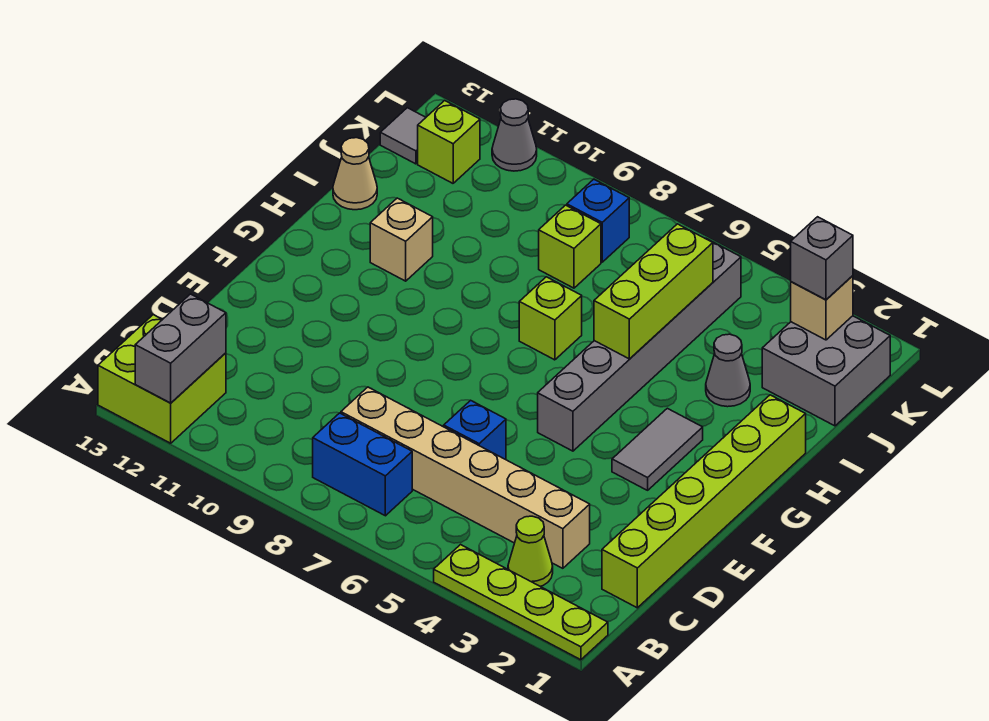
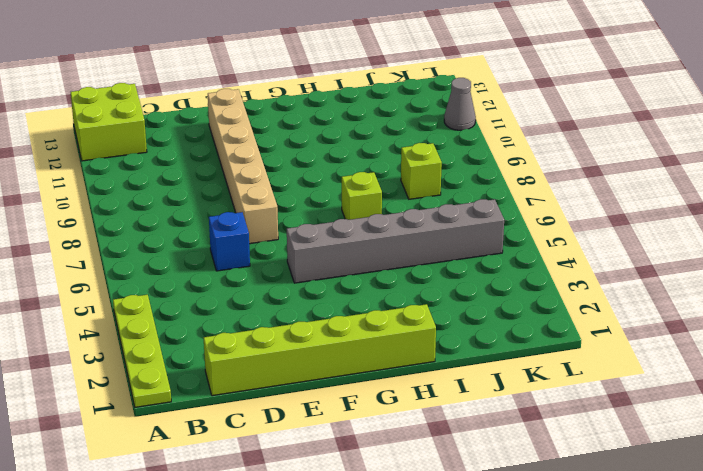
tan 1x6 brick [208,89,278,244] -> tan 1x6 brick moved to [341,387,590,568]
none -> lime 1x1 cone [508,516,553,586]
none -> blue 1x2 brick [313,413,412,516]
none -> grey 1x2 tile [612,408,703,490]

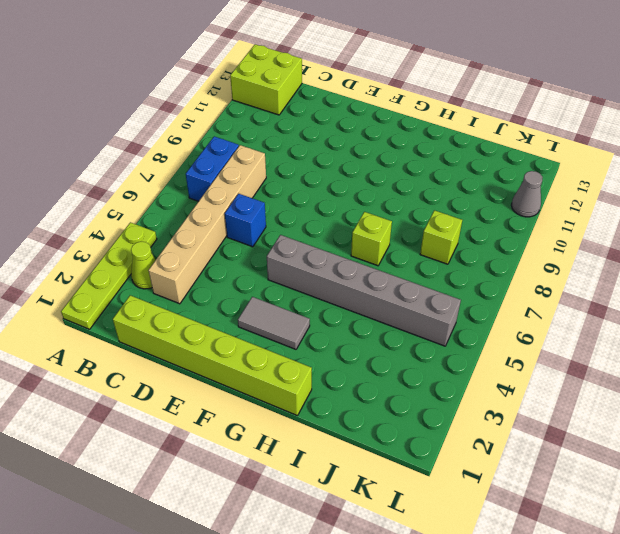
none -> tan 1x1 brick [370,198,433,281]
none -> grey 1x1 cone [706,334,750,407]
none -> tan 1x1 cone [333,138,377,210]

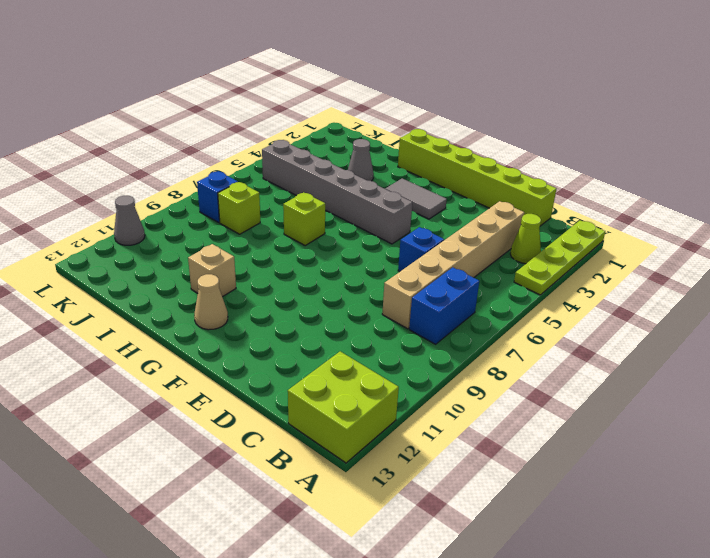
tan 1x1 cone [194,274,228,330] -> tan 1x1 cone moved to [333,138,377,210]
none -> grey 2x2 brick [762,316,890,426]
none -> lime 1x1 brick [418,101,480,183]
none -> grey 1x1 tile [380,108,426,164]

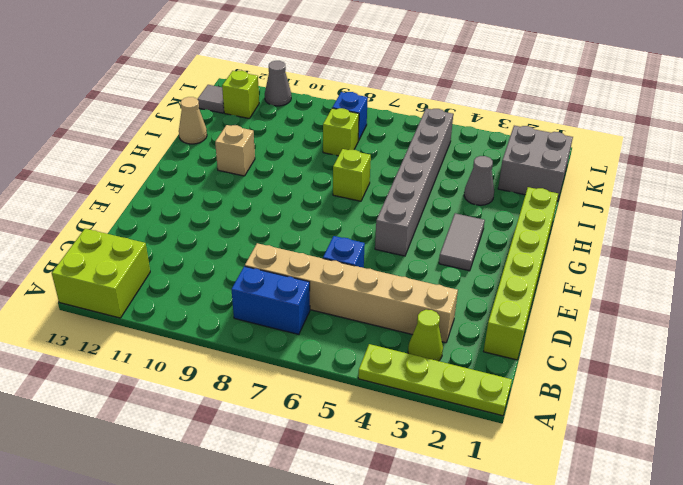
none -> grey 1x2 brick [135,294,226,403]
none -> lime 1x3 brick [594,224,713,359]
none -> tan 1x1 brick [791,276,853,340]

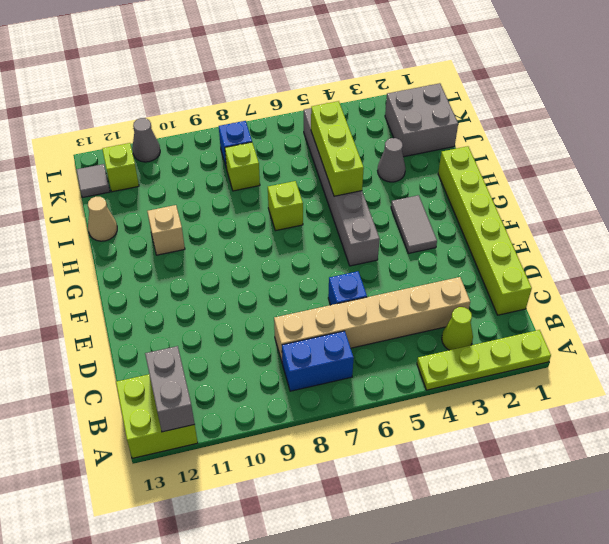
none -> tan 1x1 brick [791,276,853,340]
none -> grey 1x1 brick [791,217,853,300]

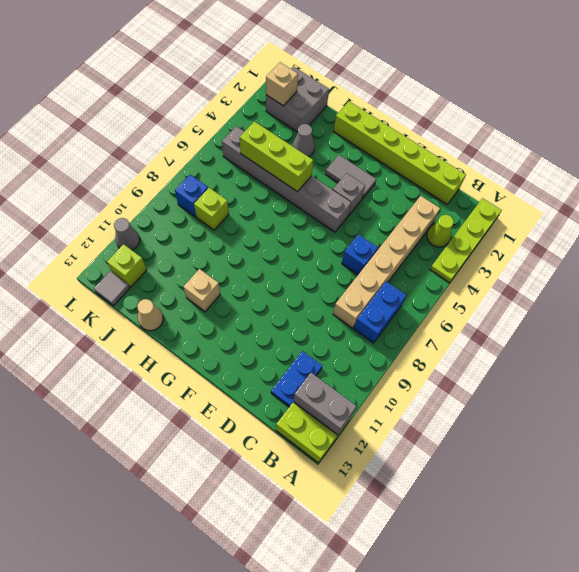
blue 1x2 plate [271,351,322,407] -> none
grey 1x1 brick [333,173,365,215] -> grey 1x1 brick moved to [791,217,853,300]
none -> lime 1x1 brick [519,277,582,360]

